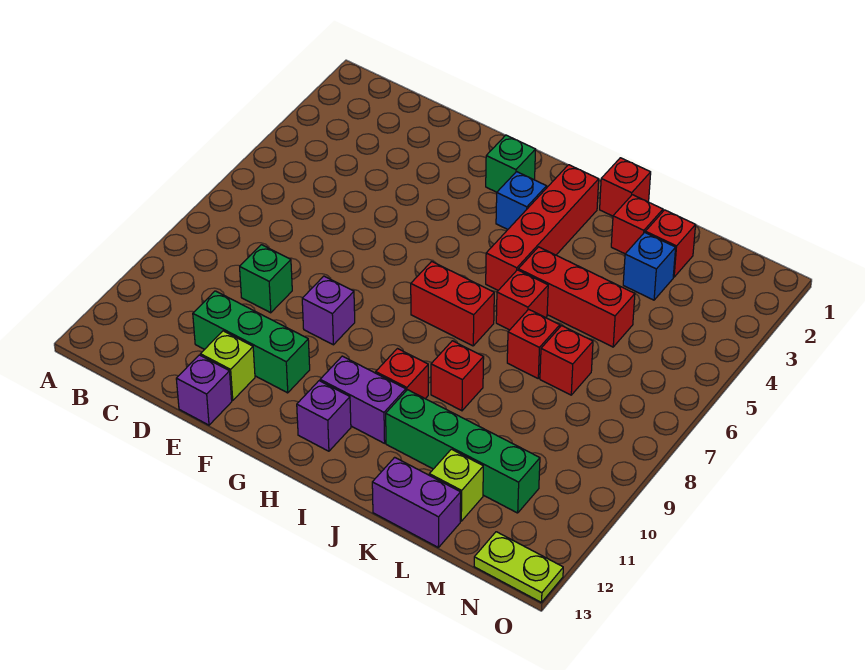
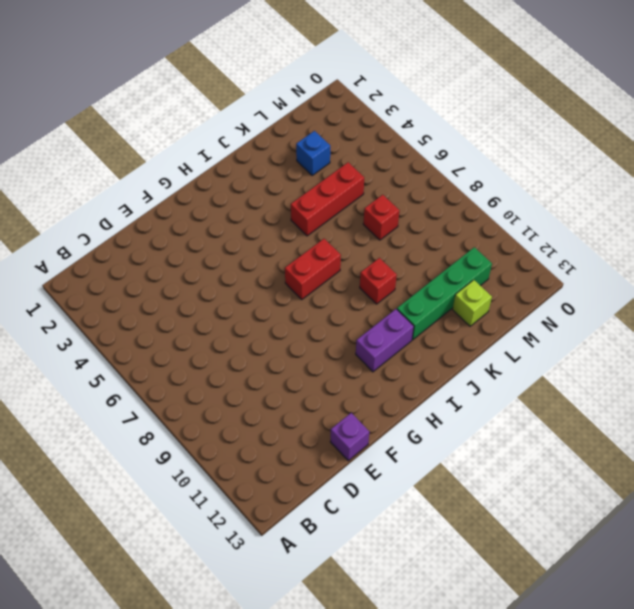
none -> green 1x1 brick [240,245,292,313]
none -> green 1x3 brick [193,291,310,393]
none -> lime 1x1 brick [200,331,255,400]

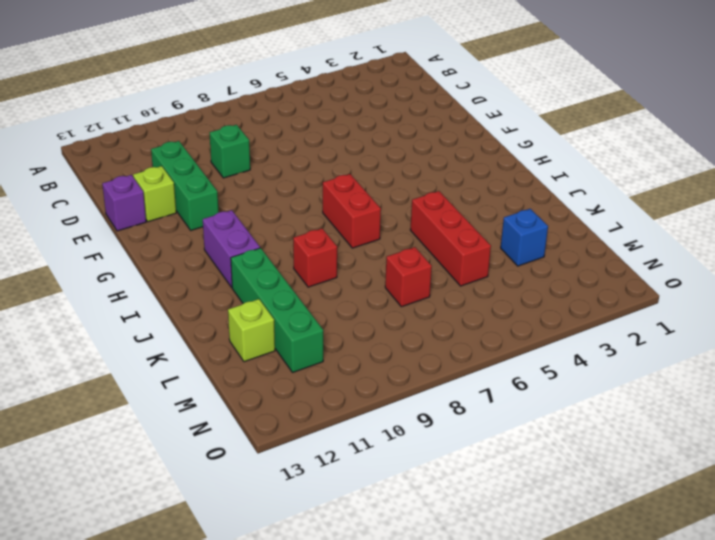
none -> purple 1x1 brick [302,276,355,345]
none -> green 1x1 brick [486,135,536,192]
none -> blue 1x1 brick [496,172,547,229]

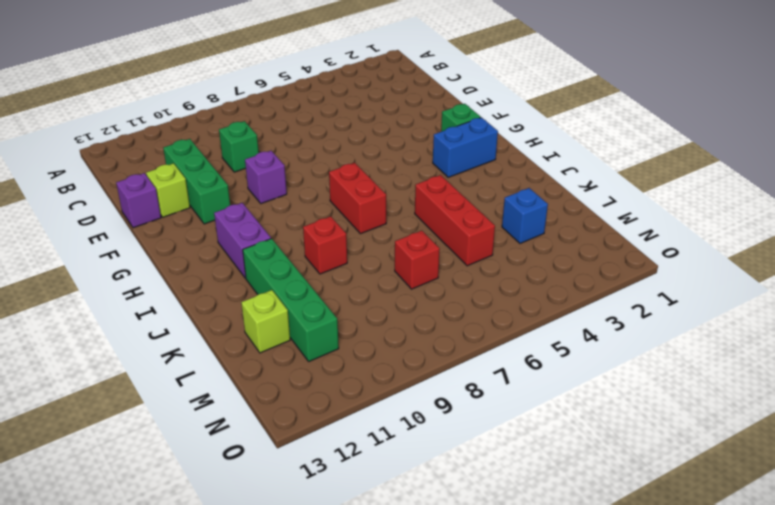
blue 1x2 brick [433,117,498,177] -> blue 1x1 brick [496,172,547,229]
none -> purple 1x1 brick [297,381,351,451]
none -> red 1x4 brick [486,165,599,290]
none -> red 1x1 brick [376,349,428,399]

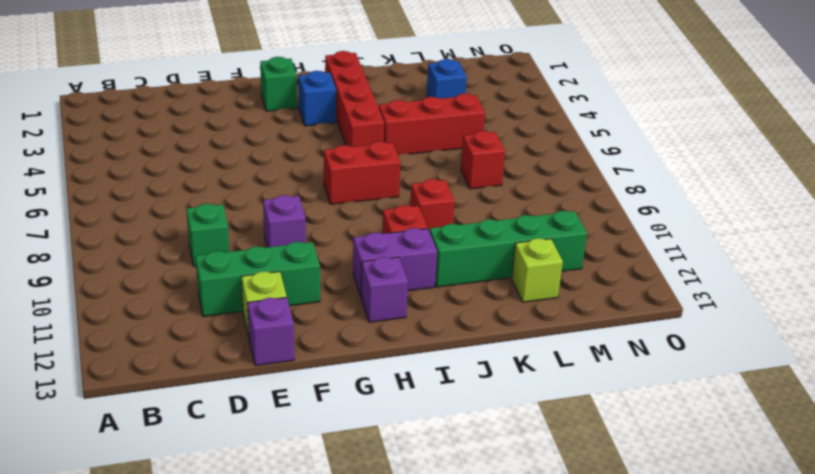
none -> red 1x1 brick [600,158,651,216]
none -> red 1x1 brick [496,270,548,330]
none -> red 1x1 brick [611,195,663,254]

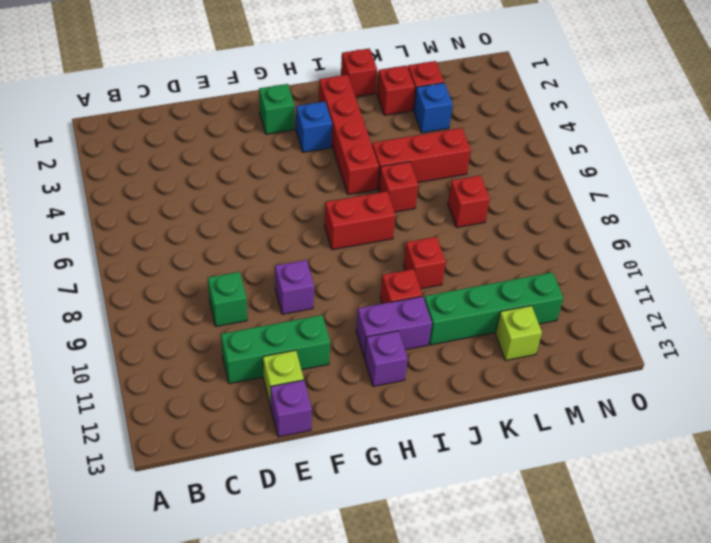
none -> red 1x1 brick [507,309,560,378]
none -> purple 1x2 brick [372,457,461,547]
none -> lime 1x2 plate [474,532,563,603]

